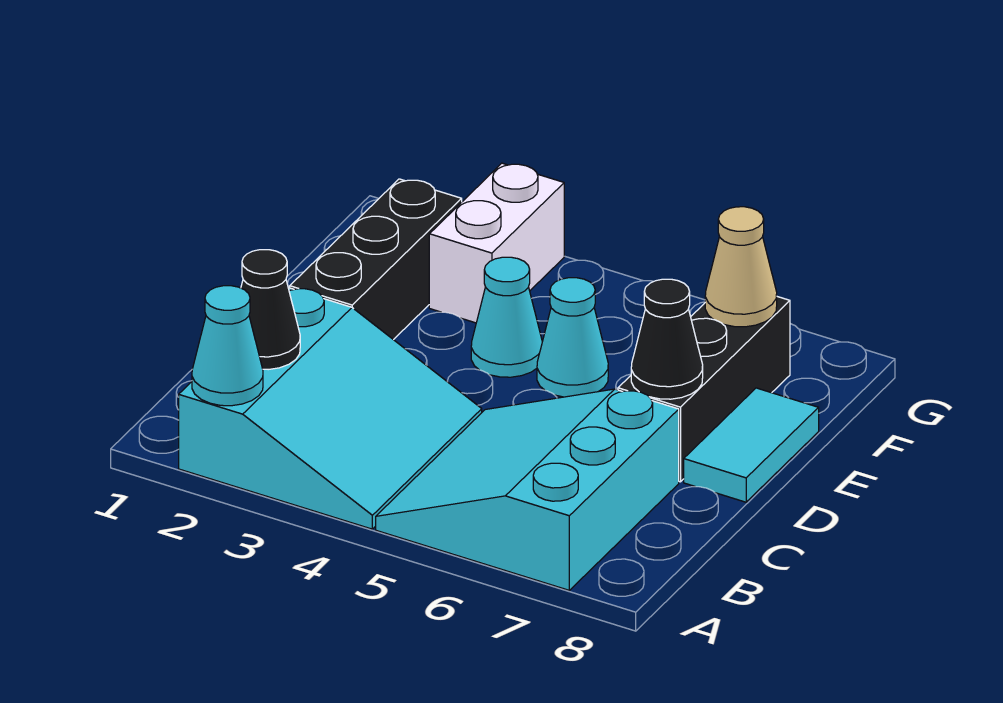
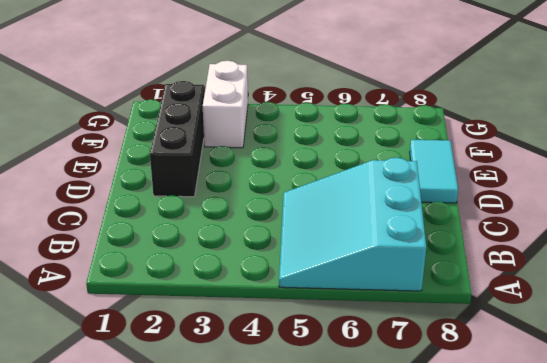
none -> cyan 3x3 slope [179,288,482,529]
none -> black 1x3 brick [618,297,790,482]
none -> cyan 1x1 cone [471,257,542,377]

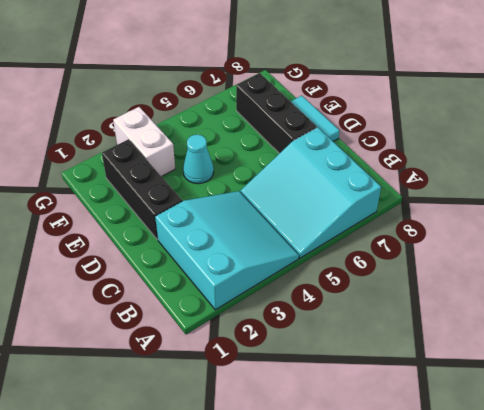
none -> cyan 1x1 cone [537,278,608,397]
none -> cyan 1x1 cone [192,286,263,406]
none -> black 1x1 cone [241,250,300,370]

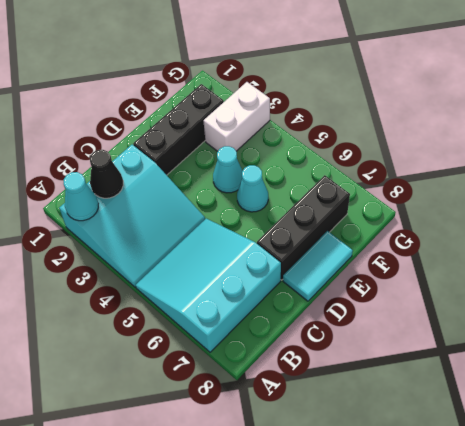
none -> black 1x1 cone [631,279,703,399]
none -> tan 1x1 cone [705,207,777,327]

